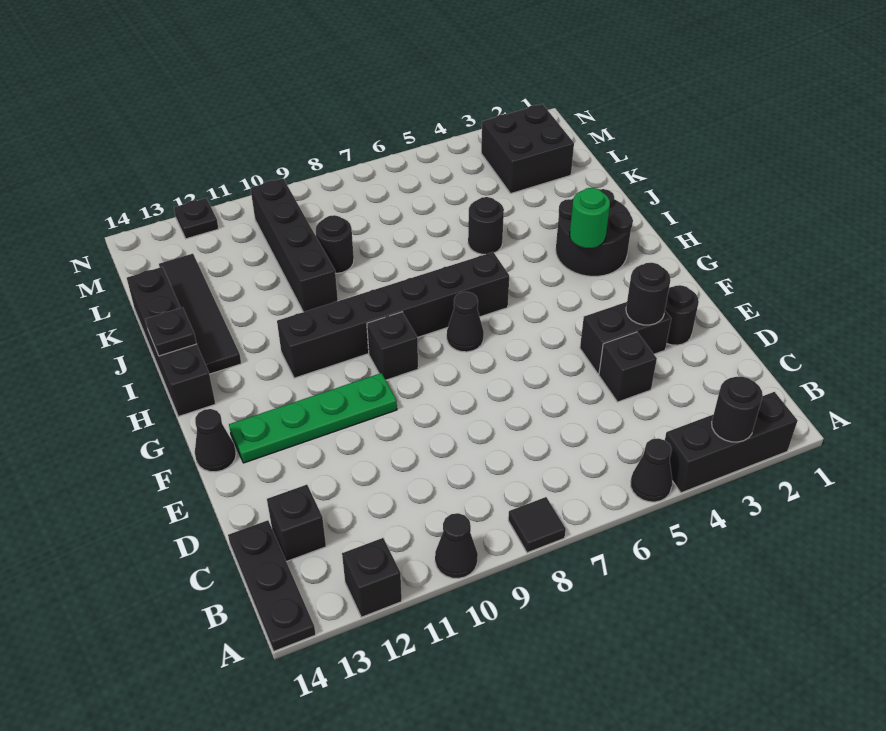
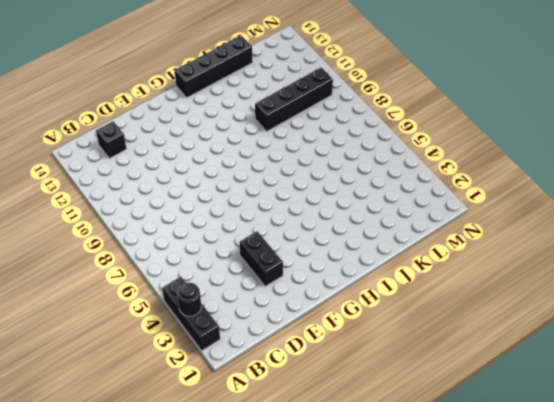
none -> black 1x1 cone [631,438,672,502]
none -> black 1x1 tile [508,497,566,553]
none -> black 1x1 cone [435,513,478,578]

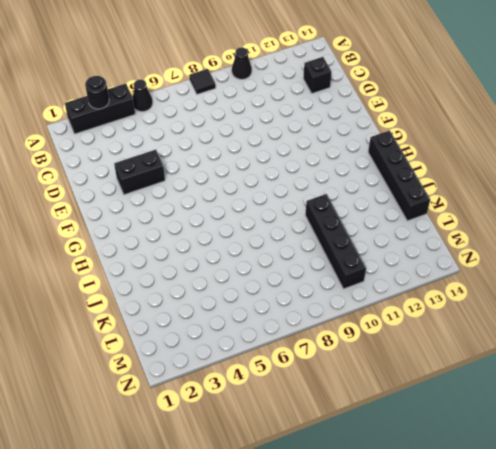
none -> black 1x1 brick [342,538,402,617]
none -> black 1x3 plate [228,520,316,651]
none -> black 1x1 brick [599,332,657,402]

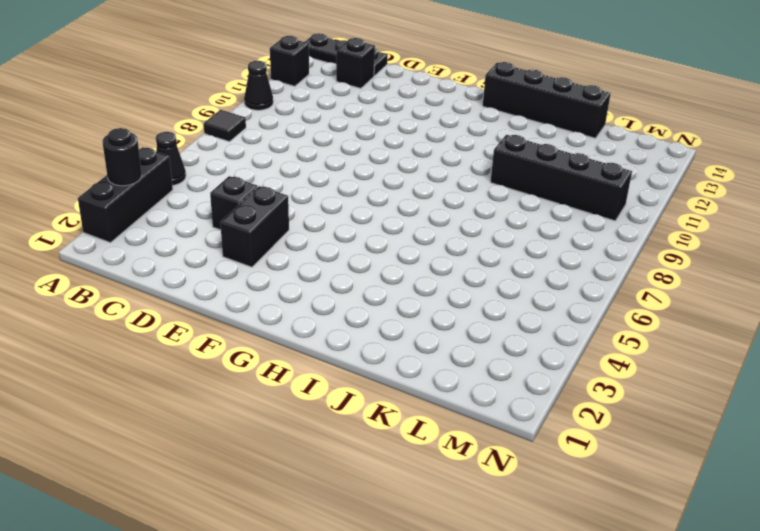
none -> black 1x1 round brick [665,285,699,345]
none -> green 1x4 plate [229,373,397,463]
none -> black 1x1 cone [195,409,236,472]

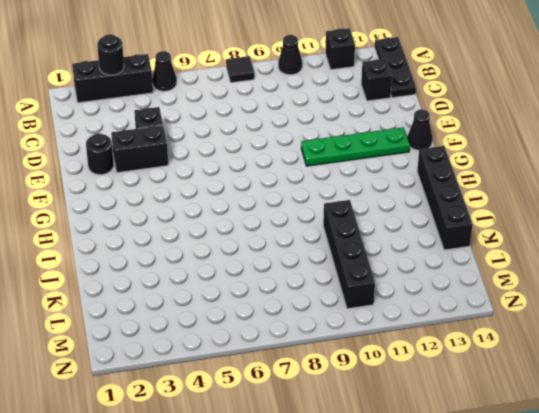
none -> black 1x1 cone [447,292,484,352]
none -> black 1x1 brick [367,312,418,380]
none -> black 2x2 round brick [556,189,633,276]

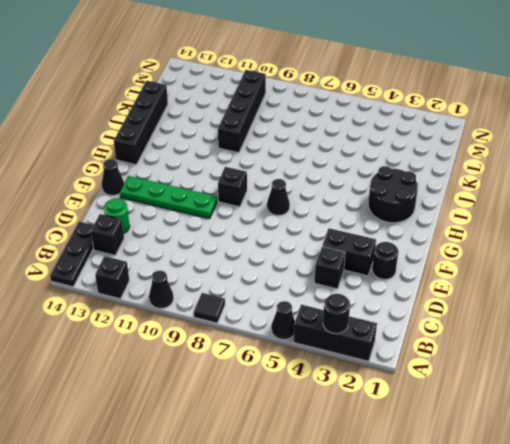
green 1x1 round brick [104,198,130,233] -> green 1x1 round brick moved to [570,188,610,248]
none -> black 1x6 brick [277,252,509,378]
none -> black 1x4 tile [159,254,241,374]
none -> black 1x1 round brick [468,197,504,254]

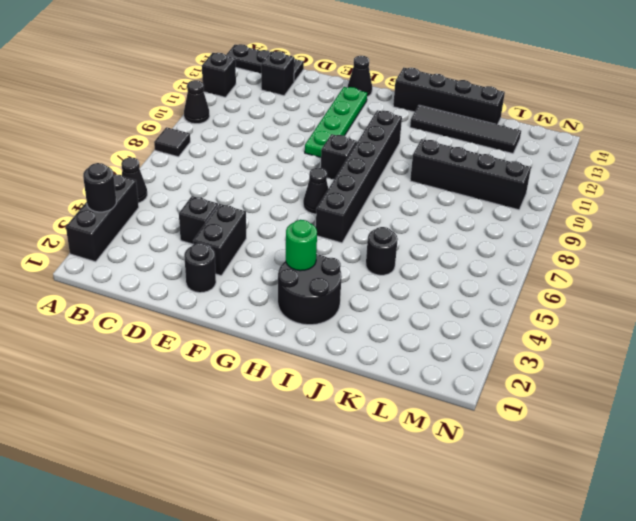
none -> black 1x1 round brick [316,215,354,273]
none -> black 2x2 brick [481,104,574,193]
none -> black 1x1 plate [174,198,219,239]

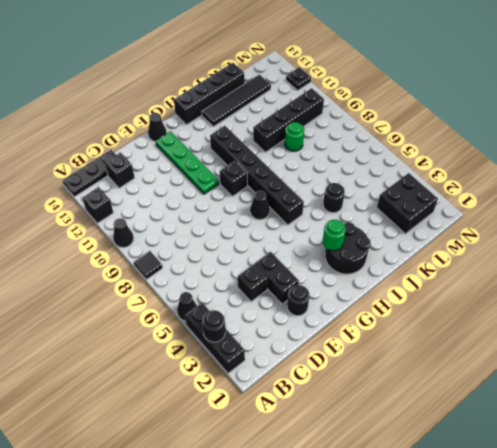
green 1x1 round brick [285,122,304,151] -> black 1x1 round brick [316,215,354,273]
none -> black 1x1 round brick [626,263,670,325]
none -> black 1x1 plate [145,307,196,356]

